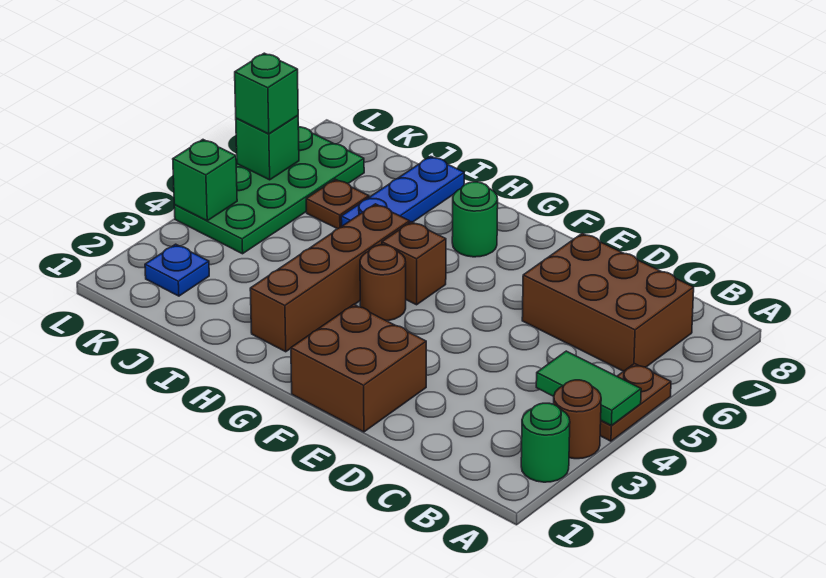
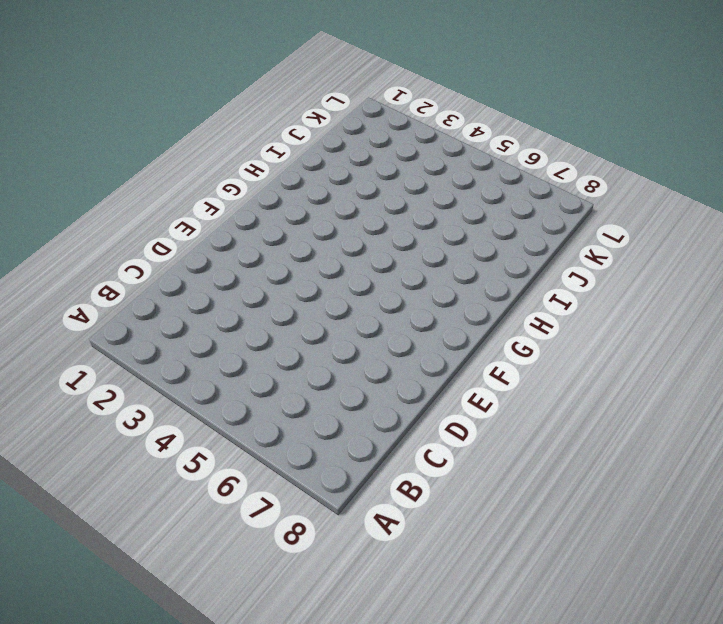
none -> green 1x1 round brick [521,403,570,482]
none -> brown 1x1 round brick [554,380,601,459]
none -> brown 1x2 plate [600,364,671,441]

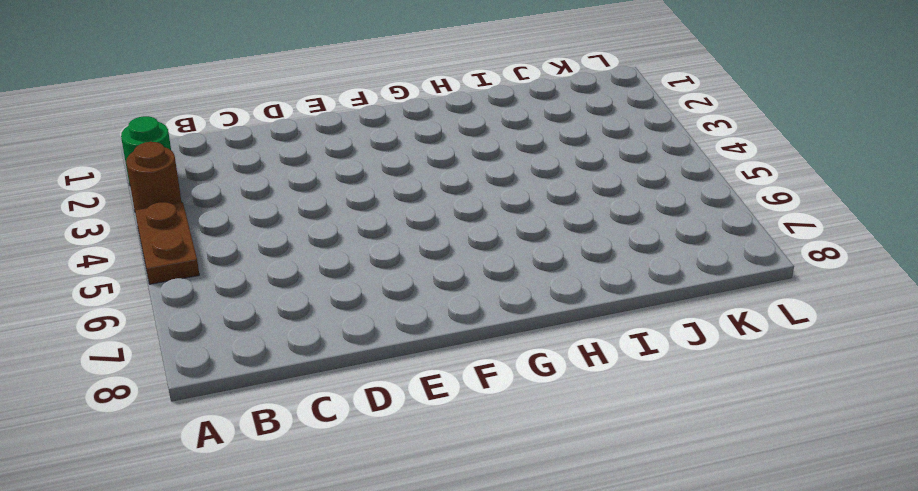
none -> brown 2x3 brick [522,233,694,371]
none -> brown 2x2 brick [291,305,426,432]
none -> brown 1x1 round brick [360,245,406,321]

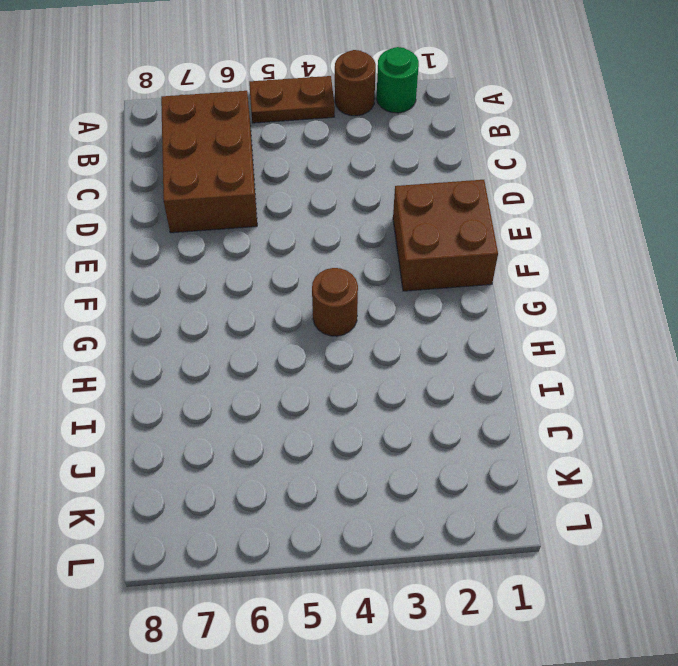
none -> brown 1x1 brick [382,222,446,305]
none -> green 1x1 round brick [452,182,498,257]
none -> brown 1x4 brick [250,204,410,352]

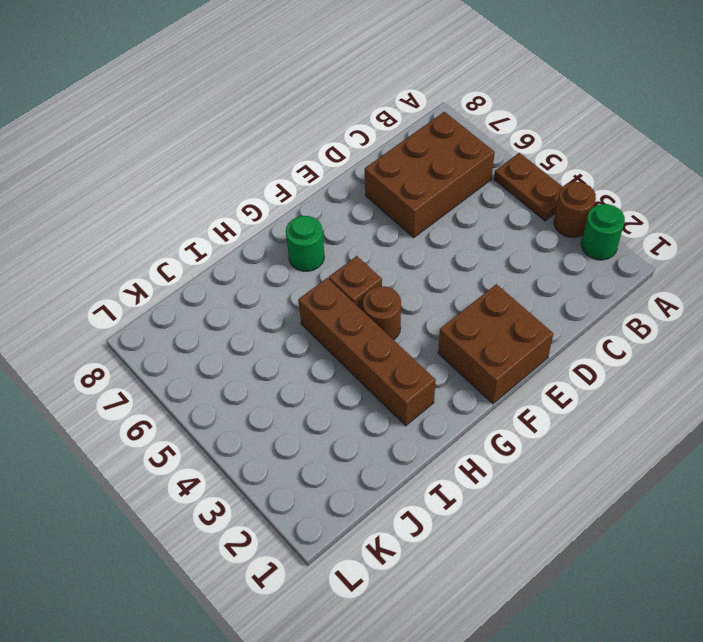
none -> blue 1x3 plate [341,156,464,226]
none -> brown 1x1 plate [306,179,369,229]
none -> blue 1x1 plate [145,244,209,296]

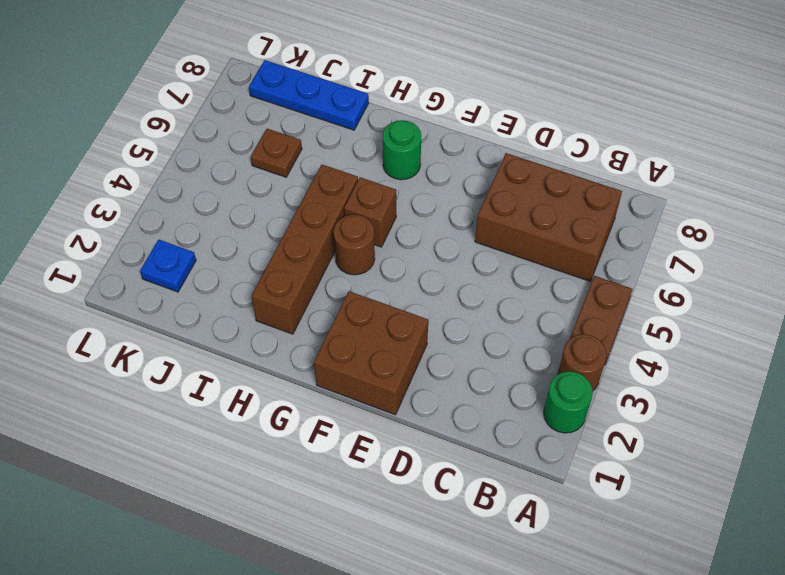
blue 1x3 plate [249,60,369,130] -> blue 1x3 plate turned to [341,156,464,226]
none -> green 2x4 plate [174,126,364,254]
none -> green 1x2 tile [536,351,641,425]
none -> green 1x1 brick [173,140,237,221]

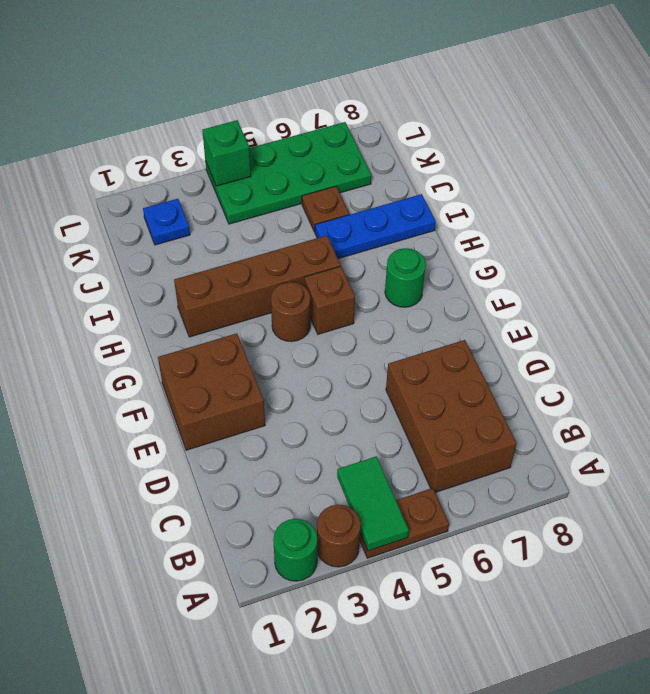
none -> green 1x1 brick [236,116,299,180]
none -> green 1x1 brick [235,53,298,134]

